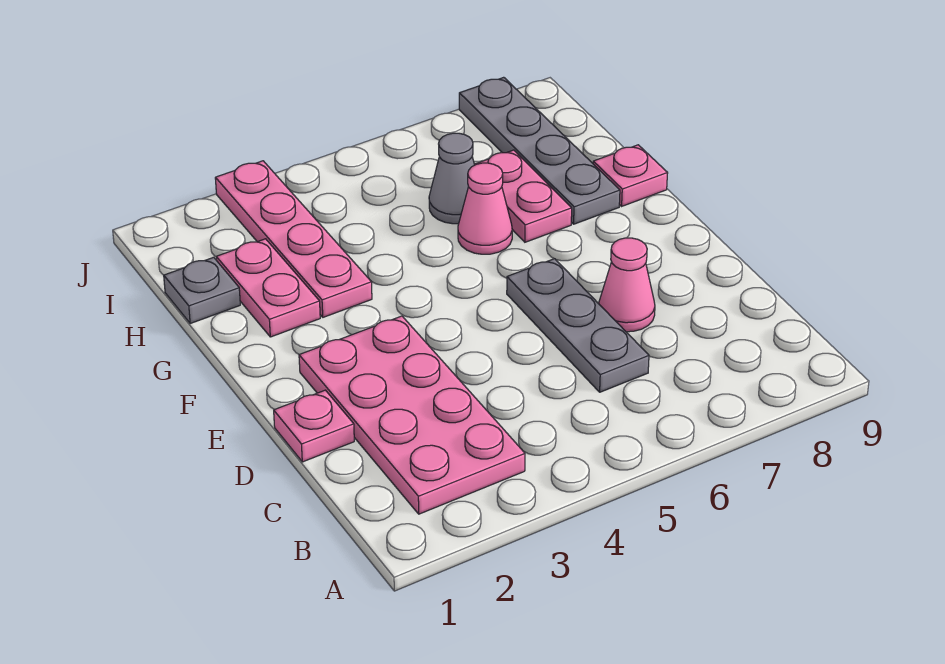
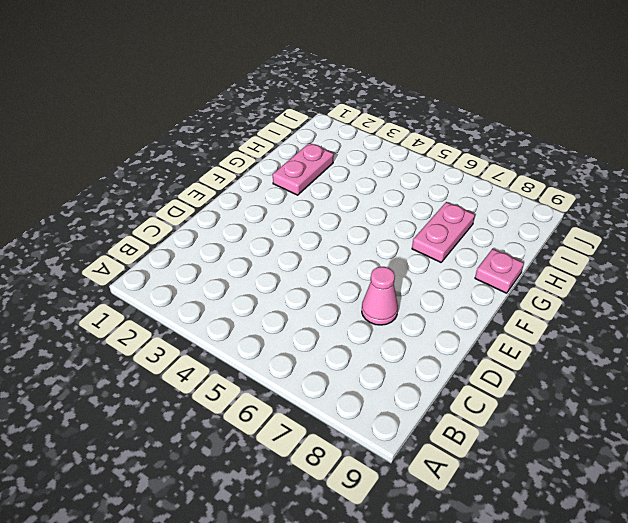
none -> pink 2x4 plate [299,316,525,514]
none -> grey 1x3 plate [507,259,649,392]
none -> pink 1x1 plate [274,390,354,462]

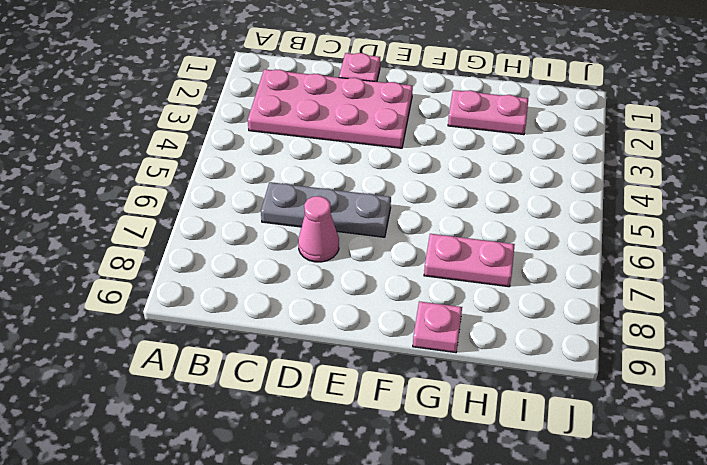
none -> pink 1x4 plate [215,161,372,317]
none -> pink 1x1 cone [458,163,512,254]
none -> grey 1x4 plate [459,77,620,224]

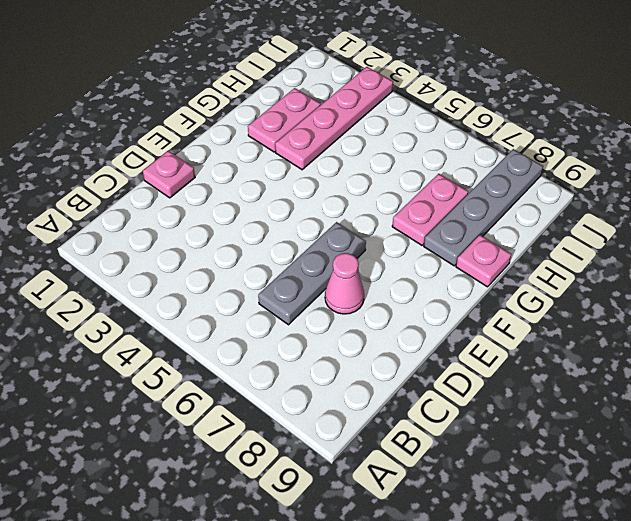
none -> pink 2x4 plate [299,316,525,514]
none -> pink 1x1 cone [458,163,512,254]
none -> grey 1x1 plate [164,257,240,324]

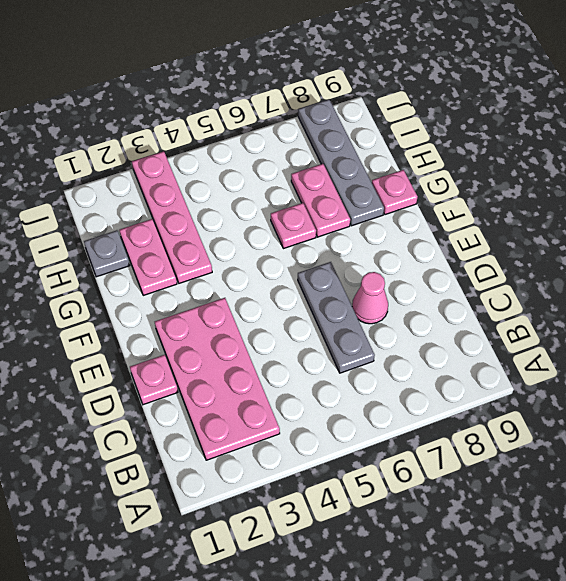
pink 1x1 plate [271,203,316,249] -> pink 1x1 cone [458,163,512,254]
none -> grey 1x1 cone [429,133,474,224]

